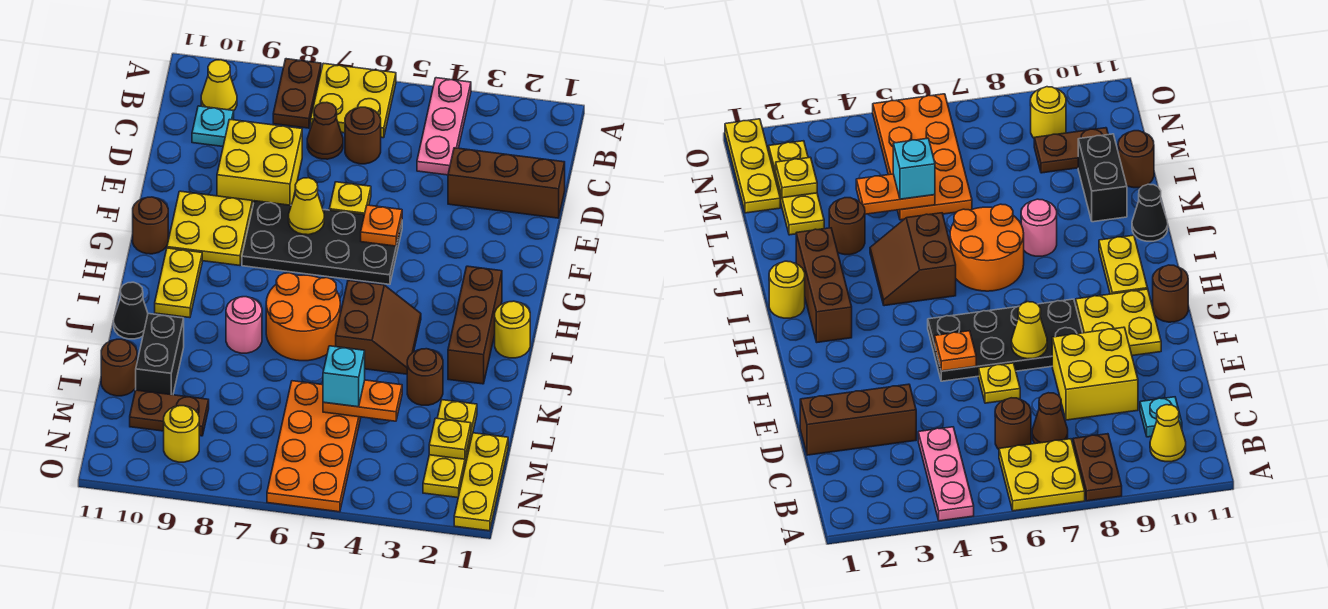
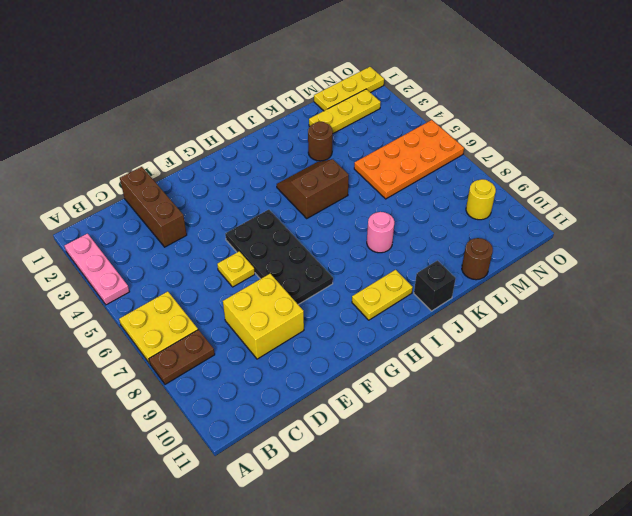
pink 1x3 plate [64,234,129,305] -> pink 1x3 plate turned to [417,78,471,175]
black 1x1 brick [414,261,456,311] -> black 1x1 cone [114,282,148,339]
none -> yellow 1x1 cone [201,60,237,110]
none -> brown 1x1 round brick [345,107,381,164]
none -> brown 1x1 cone [307,102,343,159]
none -> cyan 1x1 plate [192,106,234,147]

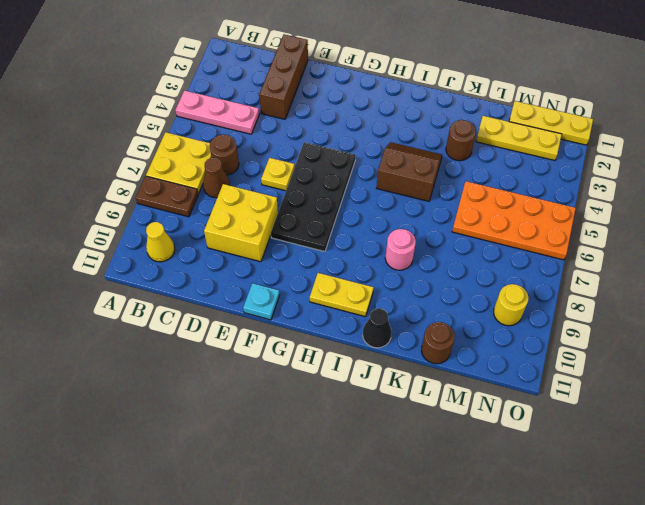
cyan 1x1 plate [243,283,280,320] -> cyan 1x1 plate moved to [192,106,234,147]
none -> yellow 2x2 plate [167,191,252,265]
none -> brown 1x1 round brick [133,197,168,254]
none -> brown 1x3 brick [448,266,502,384]
none -> yellow 1x1 round brick [495,301,530,358]

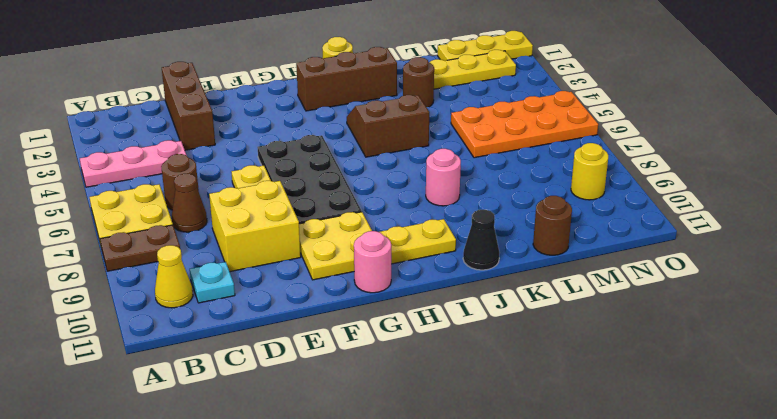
pink 1x1 round brick [354,231,391,293] -> brown 1x1 round brick [133,197,168,254]
none -> orange 2x2 round brick [266,273,340,361]
none -> black 1x2 brick [136,314,184,395]
none -> brown 1x2 plate [130,390,209,436]
none -> orange 1x1 plate [361,205,402,246]

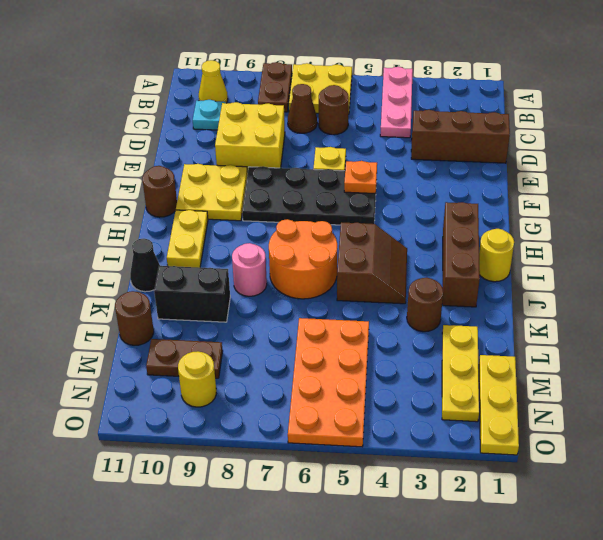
black 1x2 brick [154,266,230,322] -> black 1x2 brick turned to [136,314,184,395]
none -> yellow 1x1 cone [289,178,324,235]
none -> orange 1x2 plate [323,380,402,421]
none -> yellow 1x1 plate [429,418,471,459]
none -> cyan 1x1 brick [323,346,365,407]

